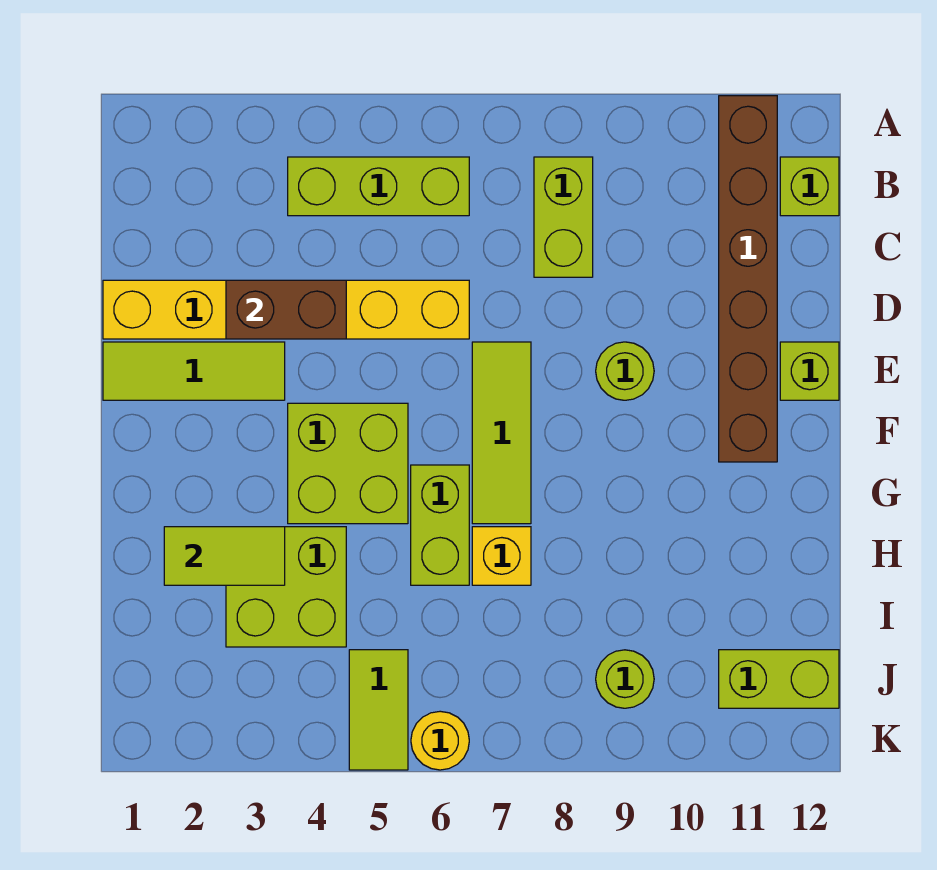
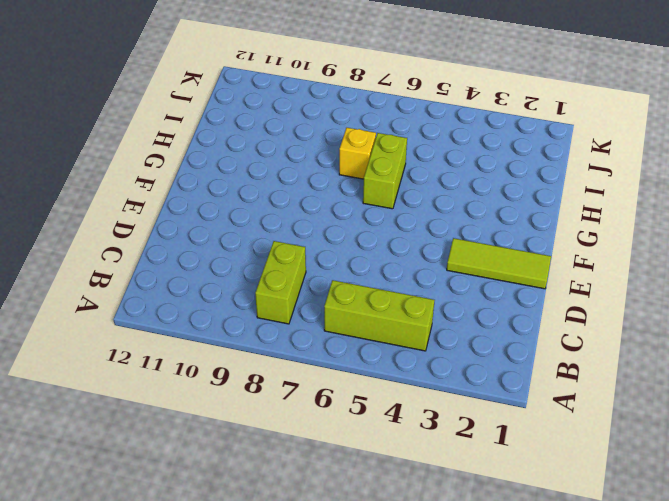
none -> brown 1x6 brick [719,96,777,462]
none -> lime 1x1 brick [780,157,839,216]
none -> yellow 1x6 brick [103,280,469,339]

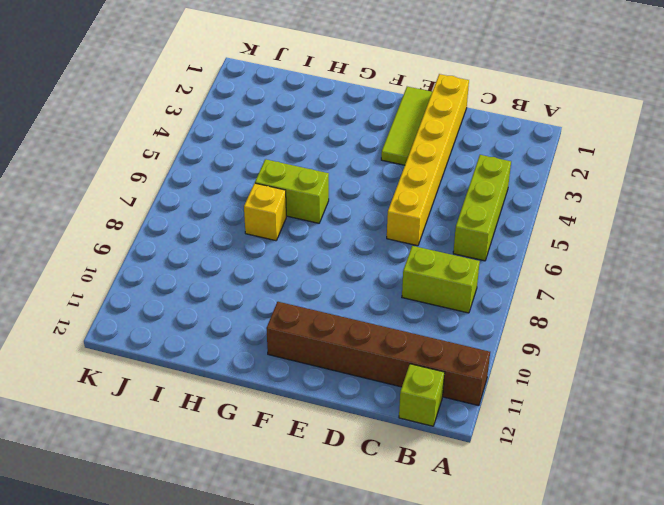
none -> lime 1x3 tile [472,342,531,524]
none -> lime 1x1 round brick [596,342,654,400]
none -> lime 1x1 brick [780,342,839,400]

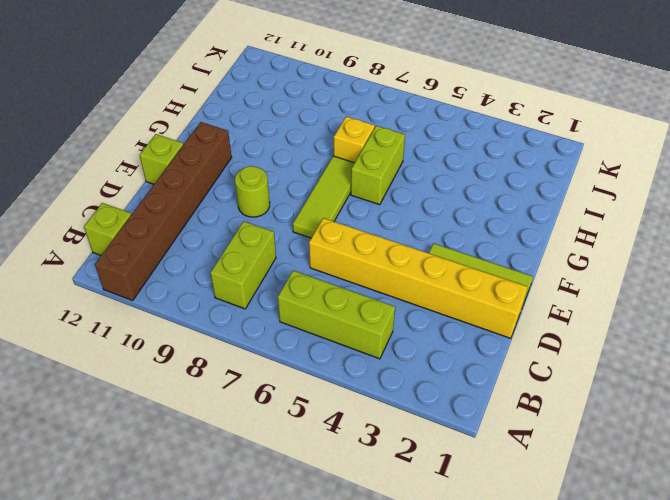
none -> lime 2x2 brick [288,403,408,524]
none -> lime 2x2 brick [226,527,346,647]
none -> lime 1x2 tile [349,650,408,770]

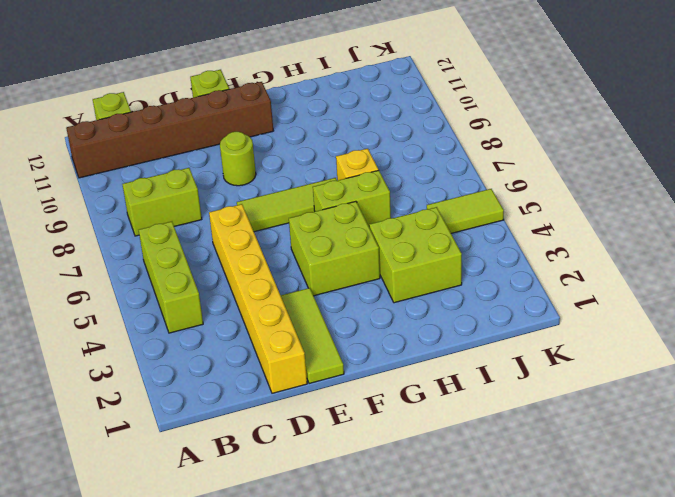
none -> lime 1x1 round brick [596,650,654,708]
none -> lime 1x2 brick [719,650,839,708]
none -> yellow 1x1 round brick [411,711,469,770]

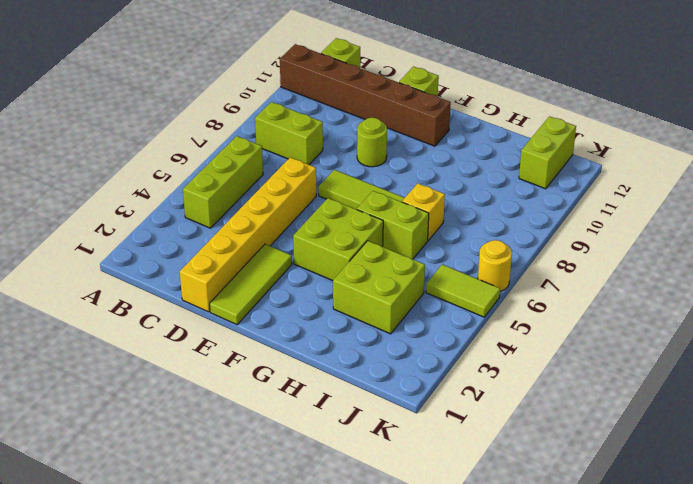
none -> lime 1x1 round brick [596,650,654,708]
none -> brown 1x2 brick [226,280,346,339]
none -> lime 1x2 tile [164,527,285,585]

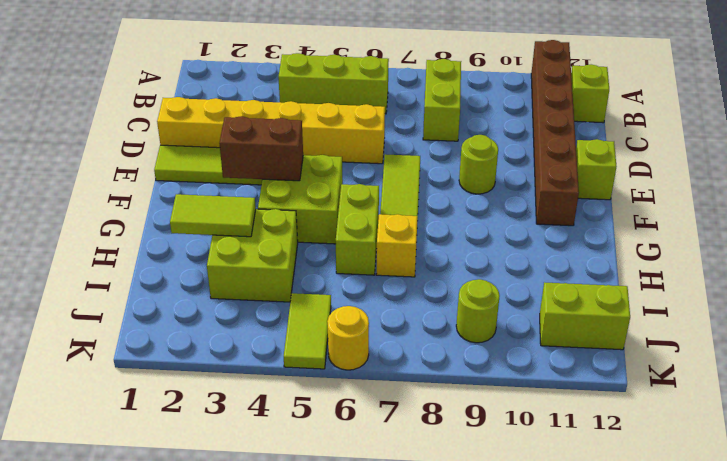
brown 1x2 brick [219,116,303,181] -> brown 1x2 brick moved to [226,280,346,339]

